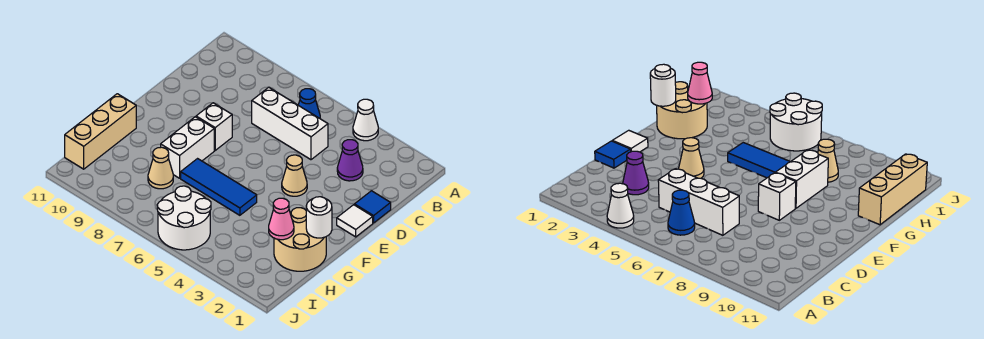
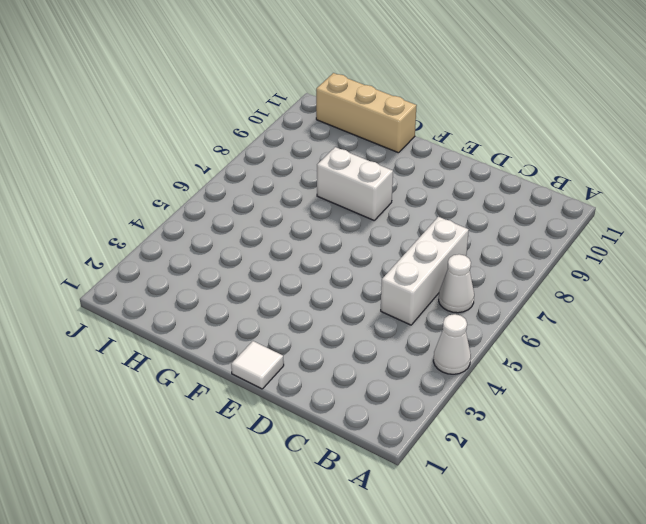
white 1x1 cone [439,254,474,313] -> blue 1x1 cone [298,89,320,118]
none -> purple 1x1 cone [337,140,363,181]
none -> blue 1x1 tile [355,191,391,223]
none -> tan 1x1 cone [282,155,307,196]

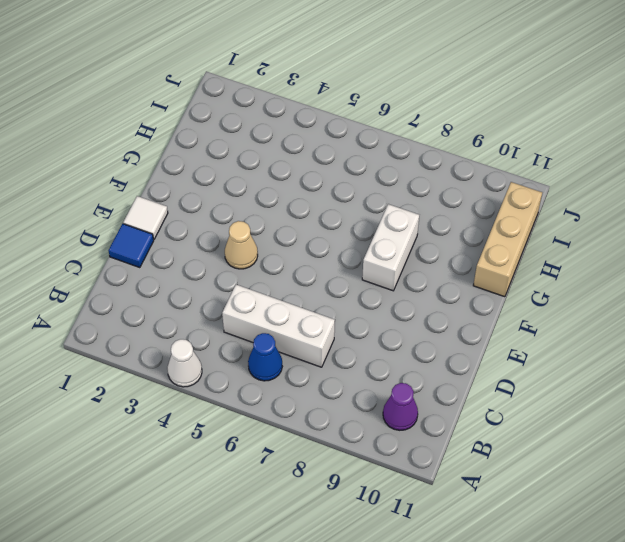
purple 1x1 cone [383,383,418,430] -> purple 1x1 cone moved to [337,140,363,181]
none -> white 1x1 brick [196,103,232,150]
none -> tan 2x2 round brick [274,208,326,271]
none -> blue 1x3 tile [181,159,257,215]

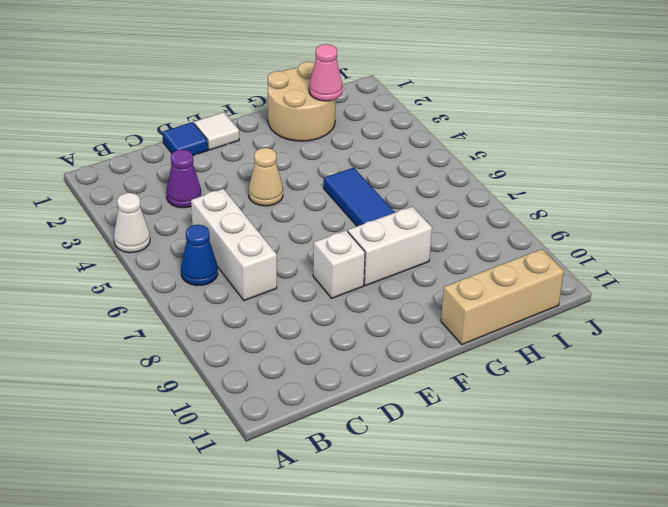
none -> tan 1x1 cone [148,147,173,189]
none -> white 2x2 round brick [157,186,211,250]
none -> white 1x1 round brick [306,197,332,238]

